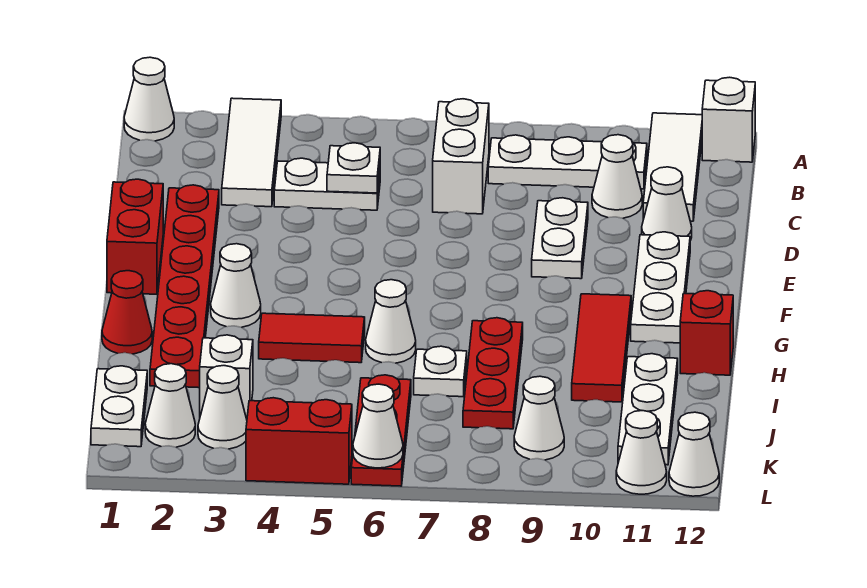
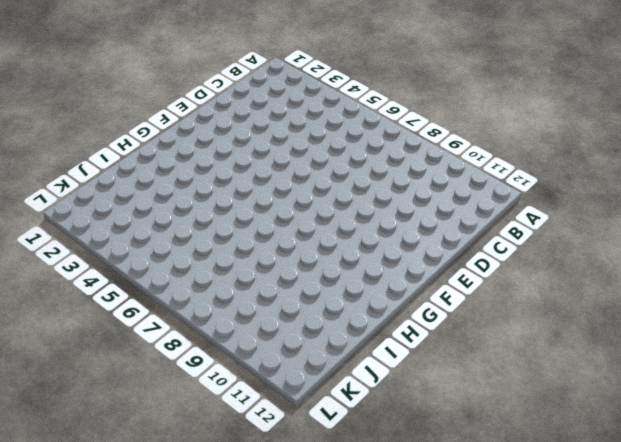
none -> white 1x1 cone [124,57,174,141]
none -> white 1x3 tile [222,98,281,207]
none -> white 1x3 tile [643,113,702,221]
none -> white 1x1 brick [702,77,755,162]

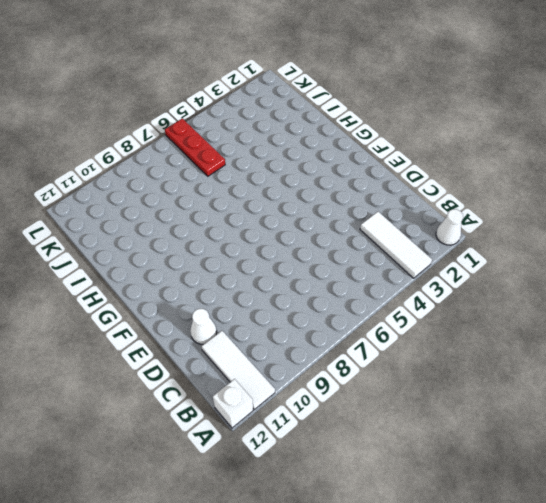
none -> white 1x2 brick [433,99,489,214]
none -> white 1x3 plate [488,135,647,189]
none -> white 1x2 plate [274,158,380,210]
none -> white 1x1 cone [592,135,642,218]

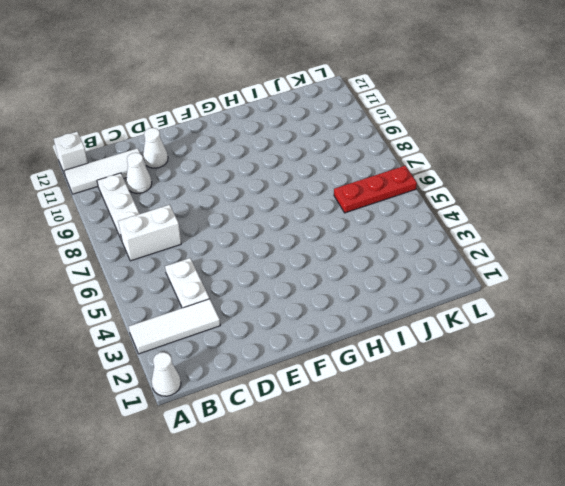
none -> red 1x6 plate [150,185,219,388]
none -> white 1x2 plate [532,198,588,279]
none -> red 1x2 brick [107,179,163,294]
none -> white 1x3 plate [631,232,690,343]

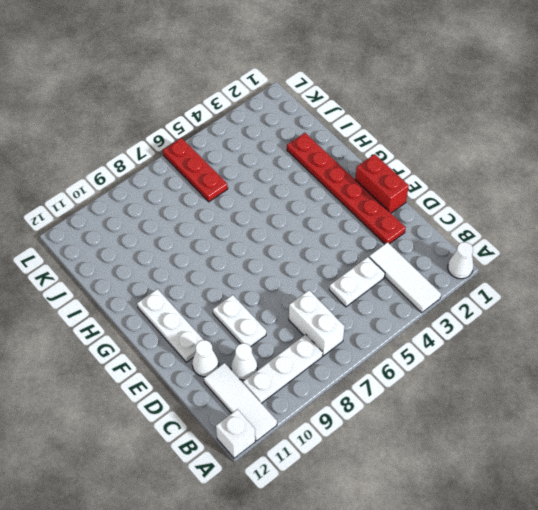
none -> white 1x1 cone [211,244,261,327]
none -> red 1x3 tile [572,294,631,402]
none -> red 1x1 cone [102,271,152,354]
none -> red 1x2 tile [259,313,365,363]

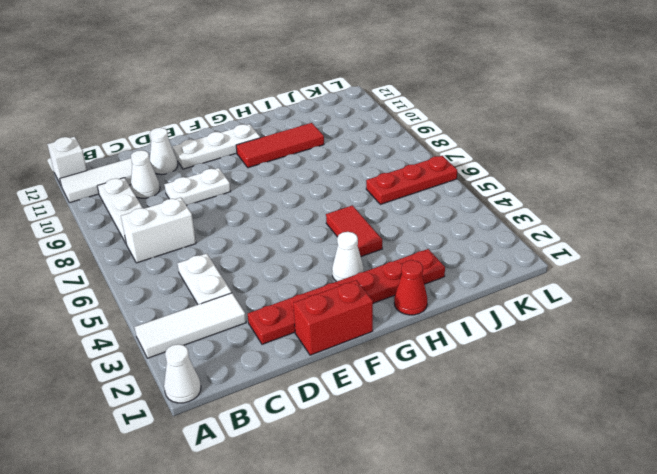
none -> white 1x1 cone [366,280,416,363]
none -> red 1x3 plate [463,318,523,429]
none -> red 1x1 brick [680,291,733,375]
none -> white 1x1 plate [414,346,467,397]

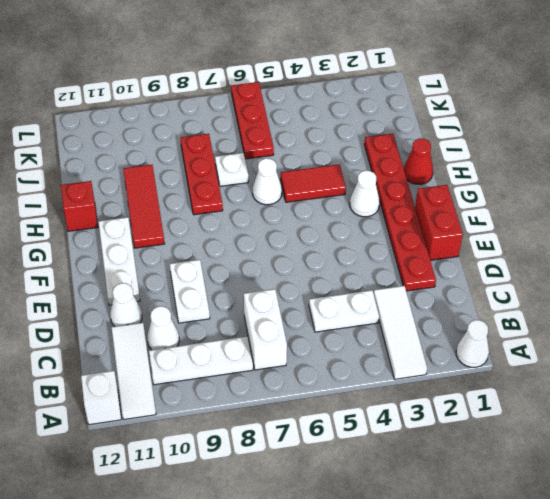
none -> white 1x3 plate [618,354,678,465]
none -> white 1x2 plate [91,366,147,447]
none -> white 1x1 brick [200,335,253,419]
none -> white 1x1 cone [145,364,195,447]

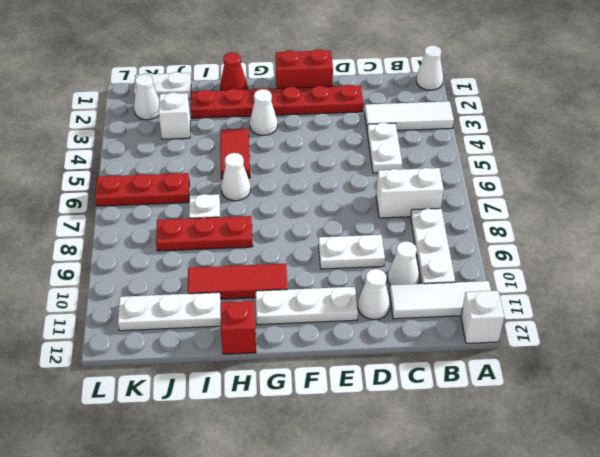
none -> white 1x1 cone [198,366,247,449]
none -> white 1x1 cone [514,376,564,460]
none -> red 1x2 brick [246,398,352,484]
none -> white 1x1 cone [616,411,667,494]

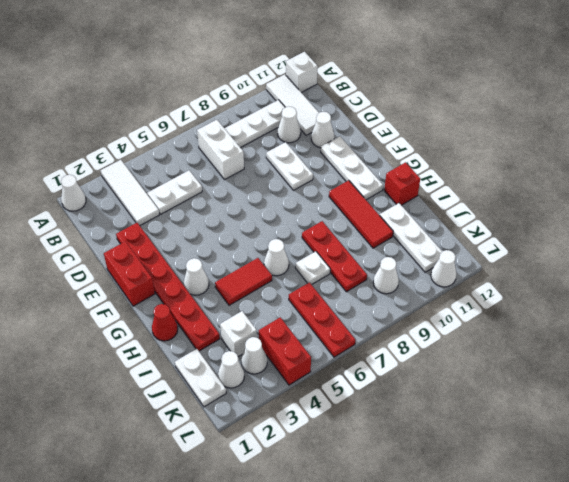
red 1x2 brick [259,317,311,385] -> red 1x2 brick turned to [246,398,352,484]
none -> white 1x1 cone [669,412,719,496]
none -> white 1x1 plate [327,143,380,193]
none -> white 1x1 cone [353,384,403,468]

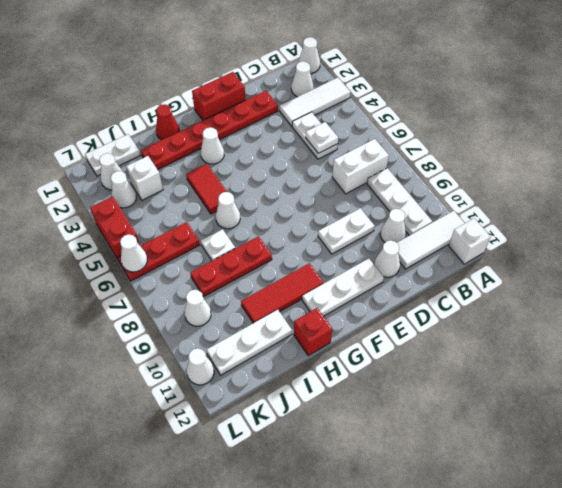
white 1x1 cone [291,61,313,97] -> white 1x1 cone moved to [669,412,719,496]

